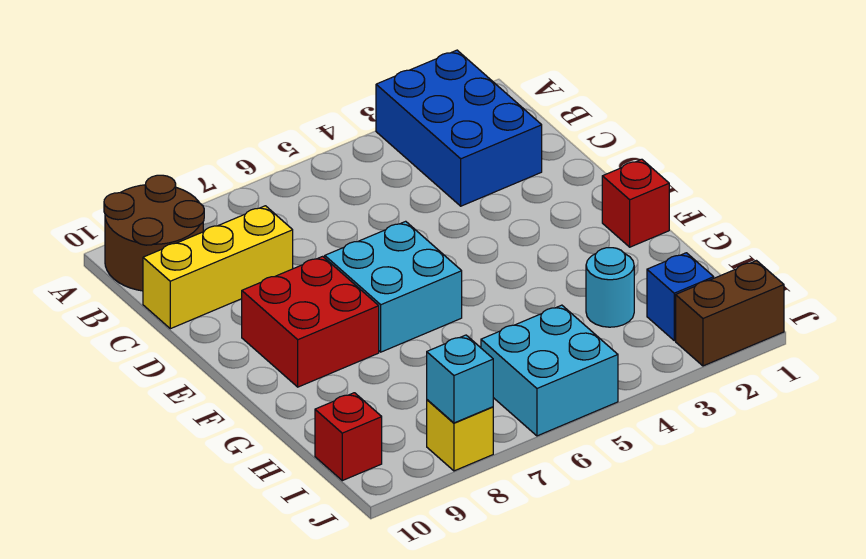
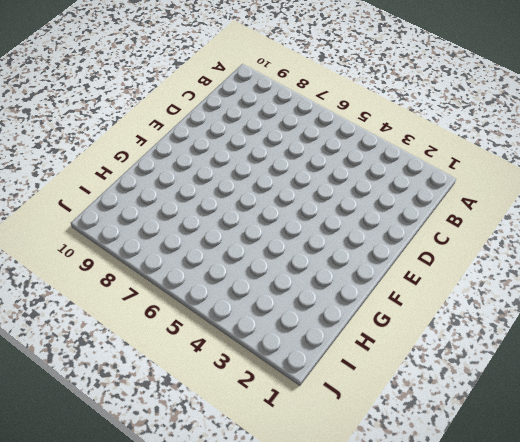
none -> blue 2x3 brick [376,50,542,206]
none -> brown 2x2 round brick [104,175,204,291]
none -> yellow 1x3 brick [143,206,293,329]

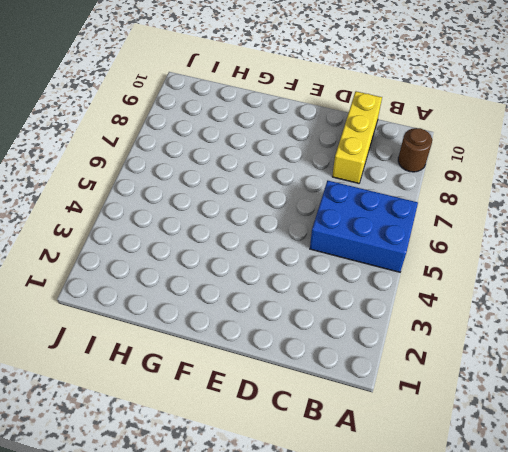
blue 2x3 brick [310,181,418,272] -> blue 2x3 brick moved to [376,50,542,206]
brown 1x1 round brick [398,128,432,172] -> brown 2x2 round brick [104,175,204,291]
none -> cyan 2x2 brick [325,221,462,352]
none -> red 2x2 brick [242,256,379,387]
none -> red 1x1 brick [602,159,669,247]

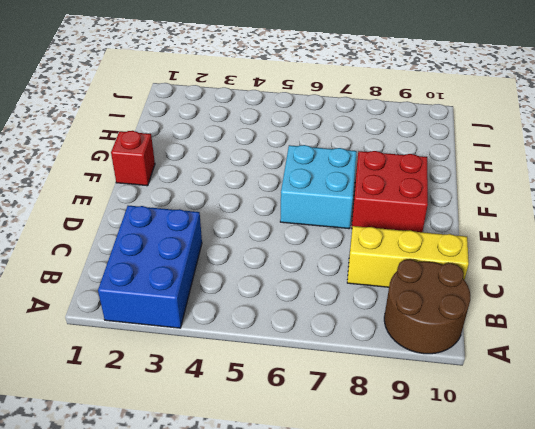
none -> cyan 1x1 round brick [586,248,634,327]
none -> blue 1x1 brick [647,253,714,341]
none -> cyan 2x2 brick [481,305,618,436]

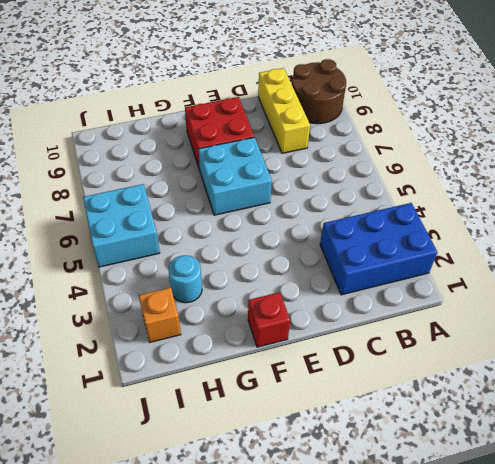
orange 1x1 brick [139,288,181,342] -> blue 1x1 brick [647,253,714,341]
none -> red 1x1 brick [315,393,382,481]
none -> brown 1x2 brick [676,261,784,366]
none -> yellow 1x1 brick [427,400,493,471]

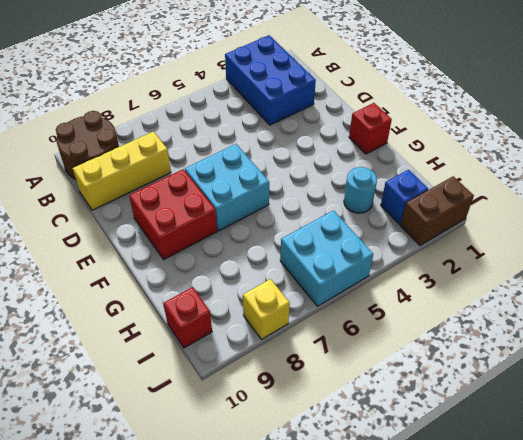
none -> cyan 1x1 brick [427,335,493,423]

